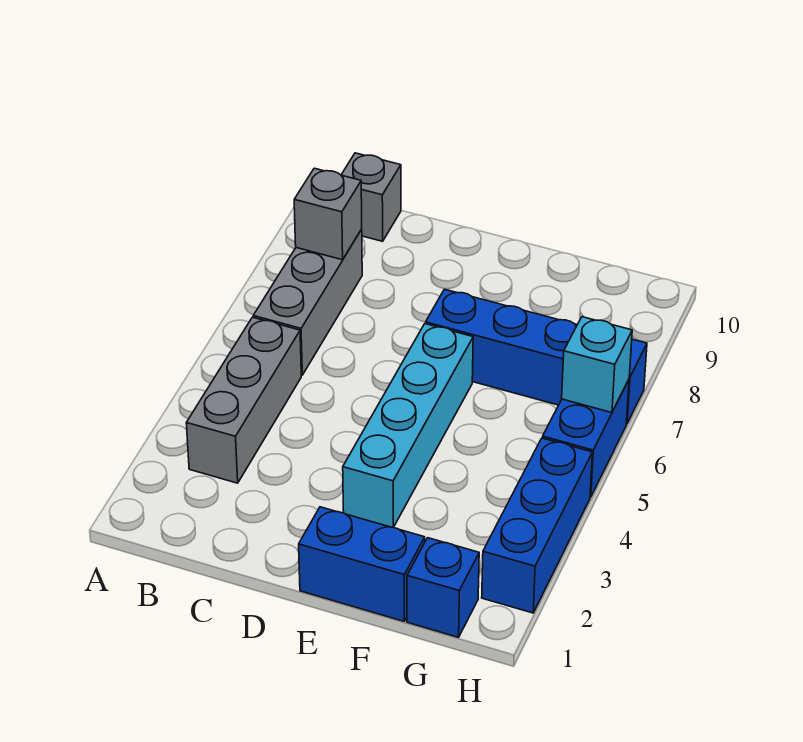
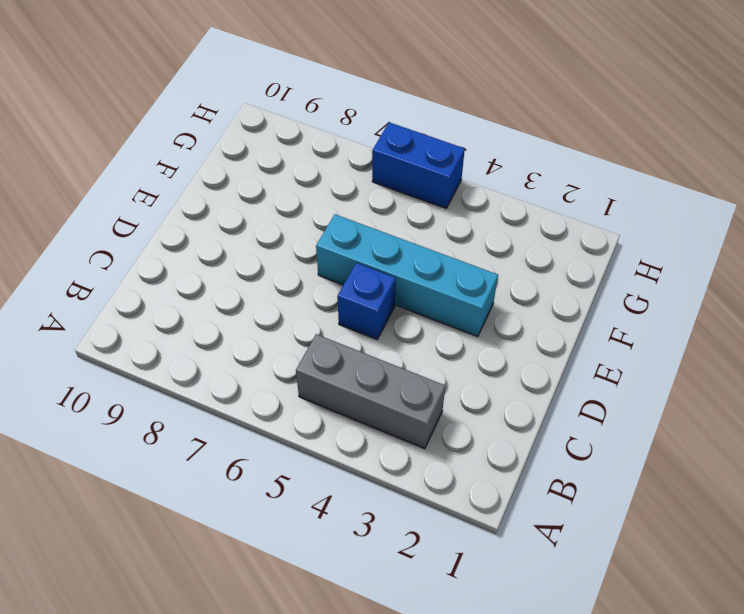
blue 1x1 brick [337,263,396,339] -> blue 1x1 brick moved to [407,538,479,637]
none -> grey 1x3 brick [253,230,362,375]
none -> grey 1x1 brick [341,153,401,241]

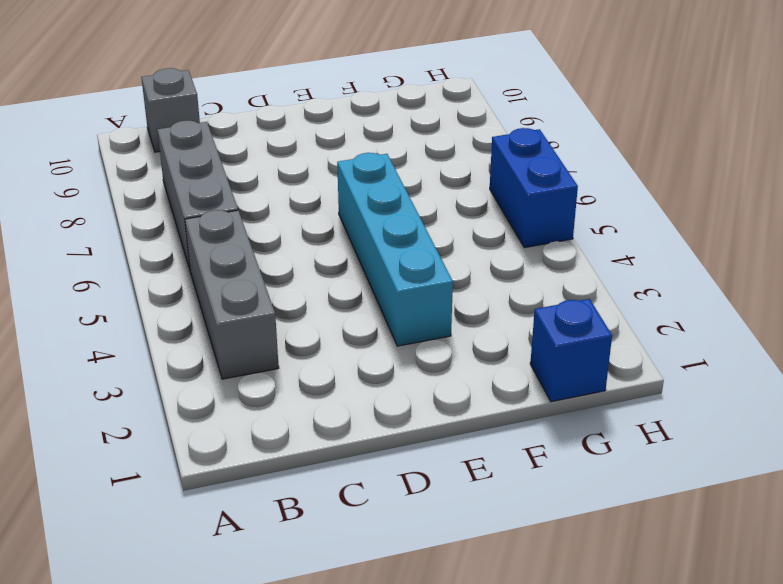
none -> blue 1x2 brick [299,507,425,621]
none -> blue 1x4 brick [426,289,647,424]

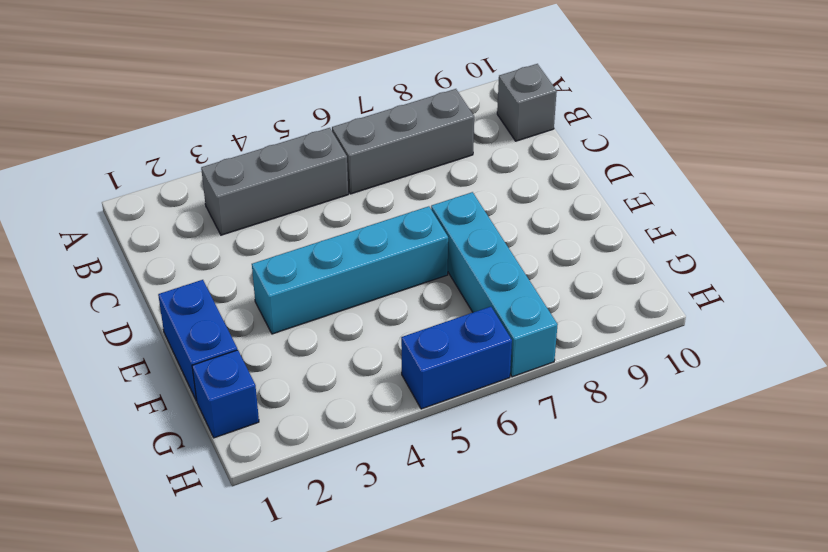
cyan 1x4 brick [431,192,558,377] -> blue 1x4 brick [426,289,647,424]
none -> blue 1x3 brick [482,438,592,613]
none -> grey 1x1 brick [294,168,362,260]

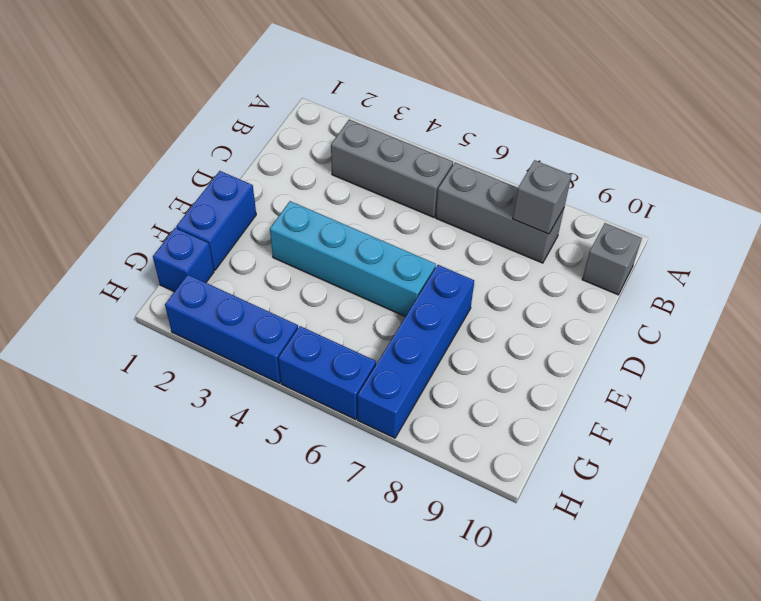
none -> cyan 1x1 brick [562,317,632,413]

